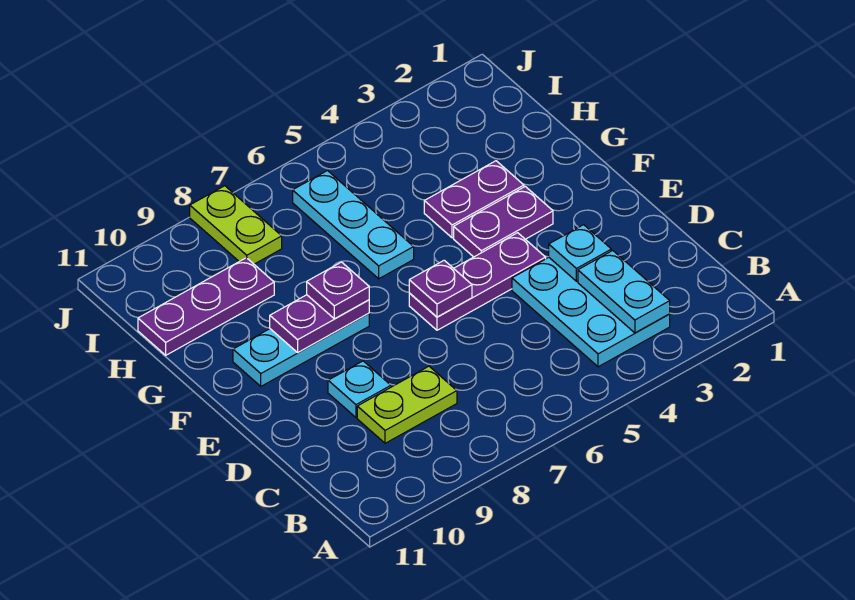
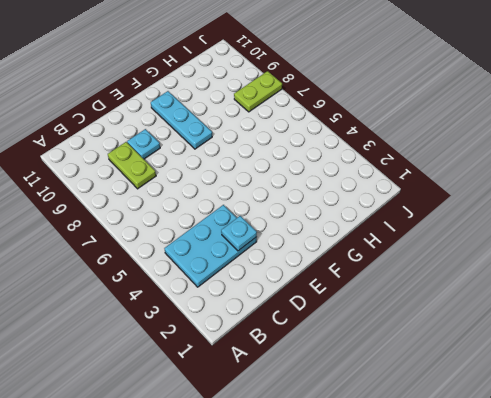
none -> purple 1x3 plate [409,233,546,330]
none -> purple 1x2 plate [454,187,553,257]
none -> purple 1x2 plate [424,161,524,238]

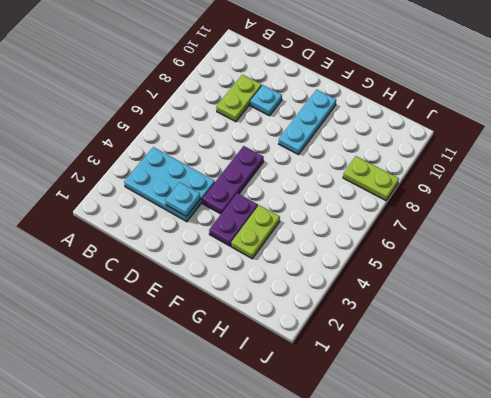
lime 1x2 plate [231,205,280,259] -> purple 1x2 plate [424,161,524,238]
none -> cyan 1x3 plate [293,171,414,279]
none -> purple 1x3 plate [138,258,274,355]
none -> cyan 1x2 plate [578,251,670,333]

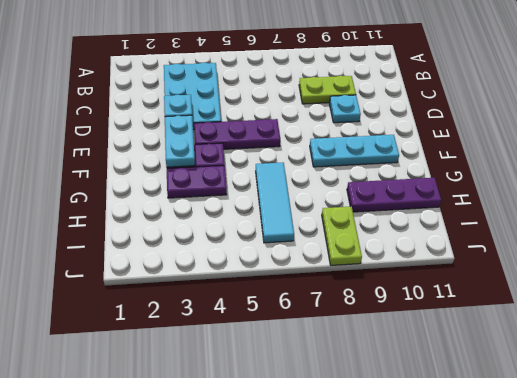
cyan 1x2 plate [165,115,195,167] -> cyan 1x2 plate moved to [578,251,670,333]
cyan 1x3 tile [256,162,294,243] -> cyan 1x3 plate [293,171,414,279]
none -> purple 1x1 plate [409,260,472,317]
none -> purple 1x2 plate [270,295,369,352]
none -> purple 1x1 plate [307,262,369,319]

